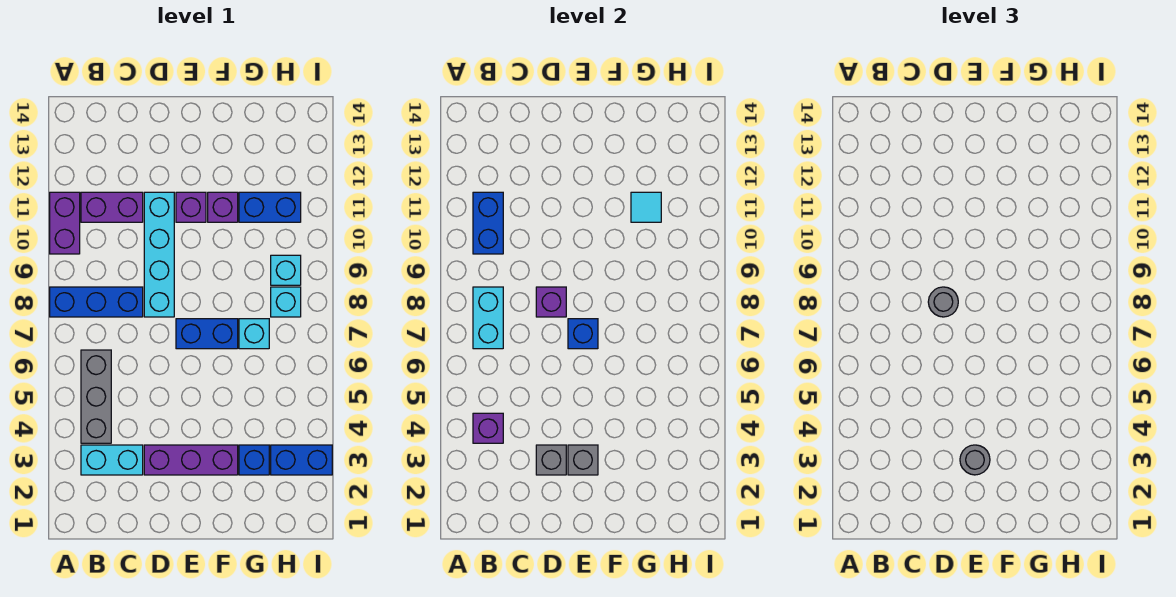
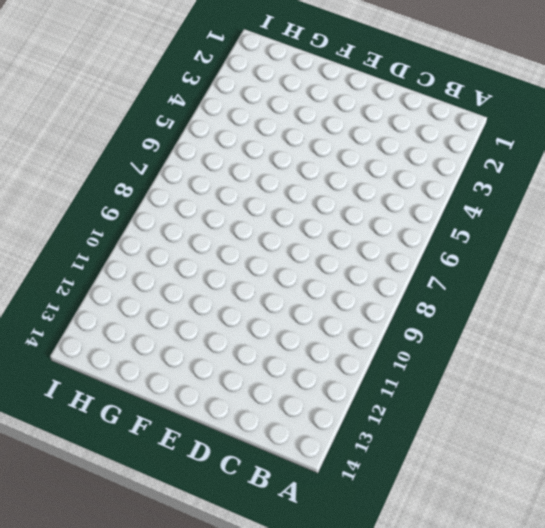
none -> blue 1x3 brick [50,287,143,317]
none -> purple 1x2 brick [50,192,80,254]
none -> cyan 1x2 brick [81,445,143,475]

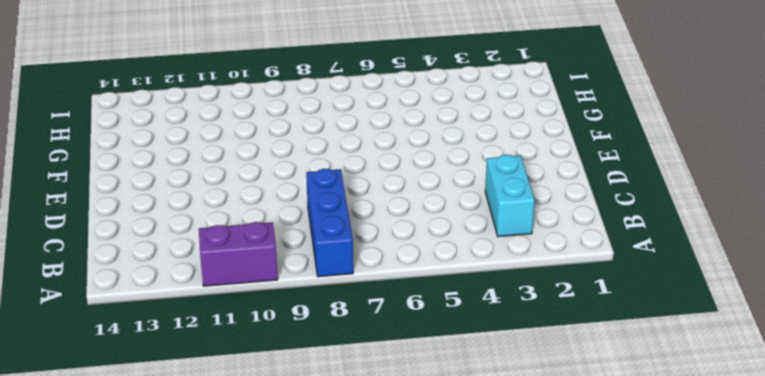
none -> grey 1x3 brick [81,350,111,443]
none -> purple 1x2 brick [81,192,143,222]
none -> purple 1x3 brick [144,445,238,475]

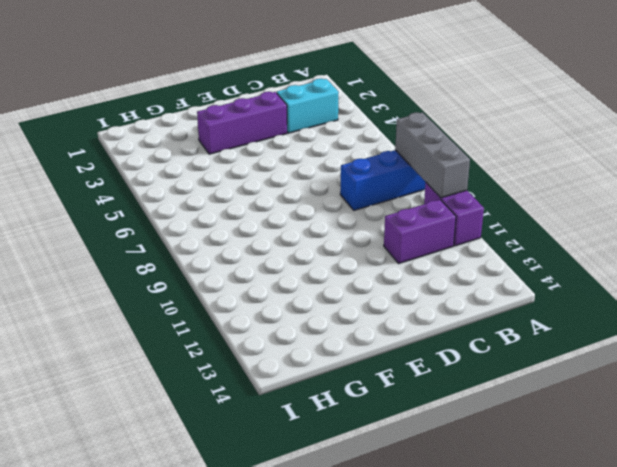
grey 1x3 brick [395,112,470,198] -> grey 1x3 brick moved to [81,350,111,443]
none -> cyan 1x4 brick [144,192,174,317]
none -> blue 1x2 brick [176,319,238,349]
none -> purple 1x1 brick [176,192,206,222]

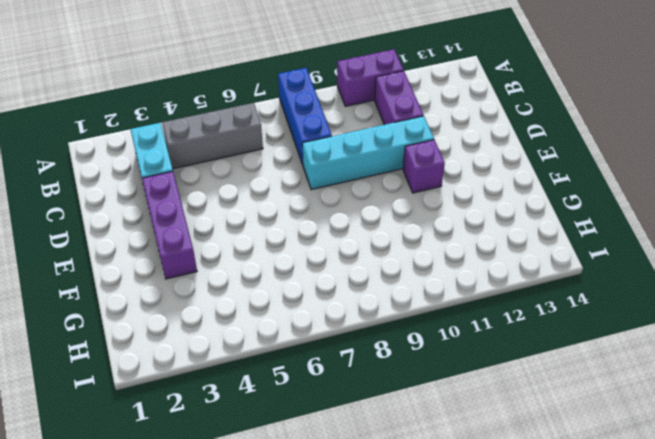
none -> blue 1x2 brick [176,319,238,349]
none -> purple 1x1 brick [208,192,238,222]
none -> blue 1x1 brick [239,445,269,475]

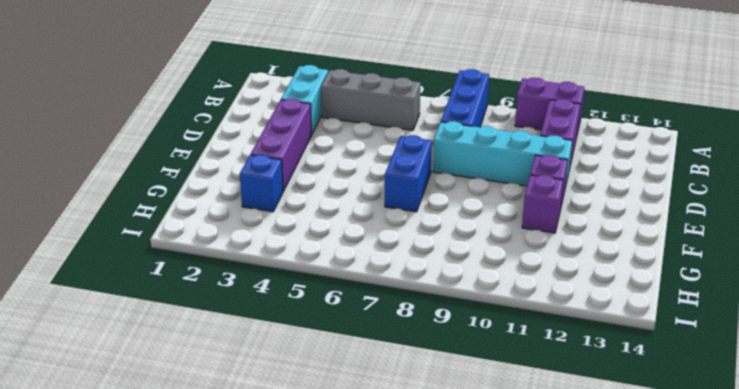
none -> cyan 1x1 brick [239,319,269,349]
none -> blue 1x2 brick [239,192,301,222]
none -> blue 1x2 brick [271,445,332,475]

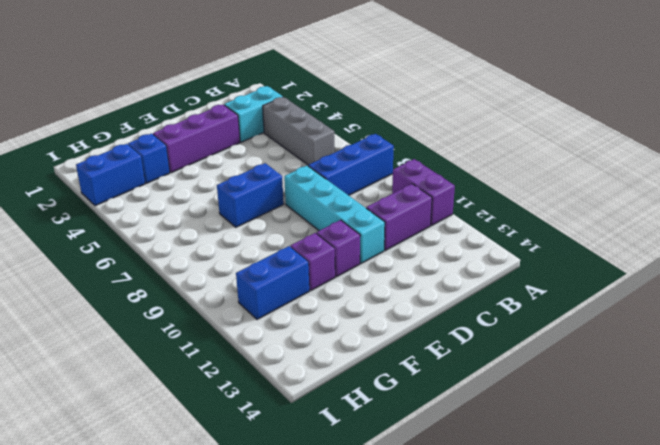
none -> cyan 1x1 brick [239,319,269,349]
none -> cyan 1x1 brick [271,287,301,317]
none -> cyan 1x1 brick [271,255,301,285]

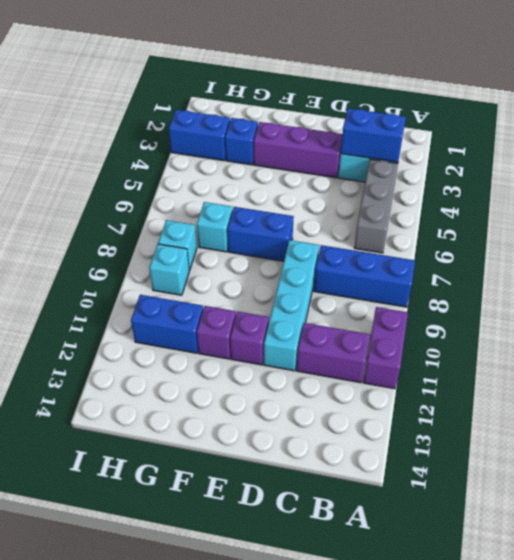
blue 1x2 brick [341,108,406,162] -> blue 1x2 brick turned to [473,192,503,254]
none -> purple 1x1 brick [473,413,503,443]
none -> cyan 1x2 brick [473,287,503,349]
none -> grey 1x1 brick [536,445,566,475]

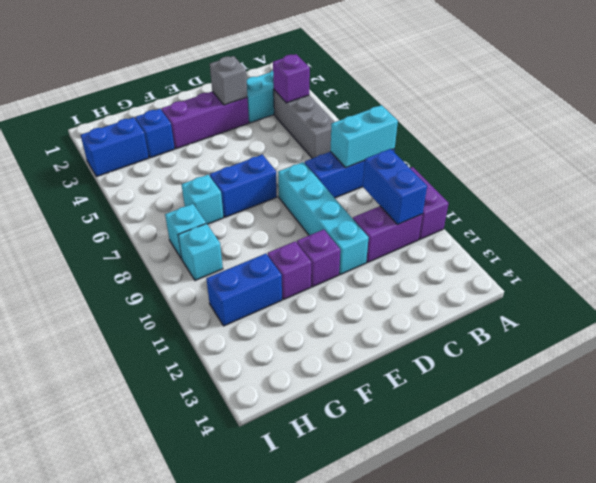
cyan 1x2 brick [330,105,398,168] -> cyan 1x2 brick turned to [473,287,503,349]
none -> purple 1x1 brick [536,287,566,317]
none -> grey 1x1 brick [568,445,598,475]
none -> blue 1x1 brick [568,319,598,349]

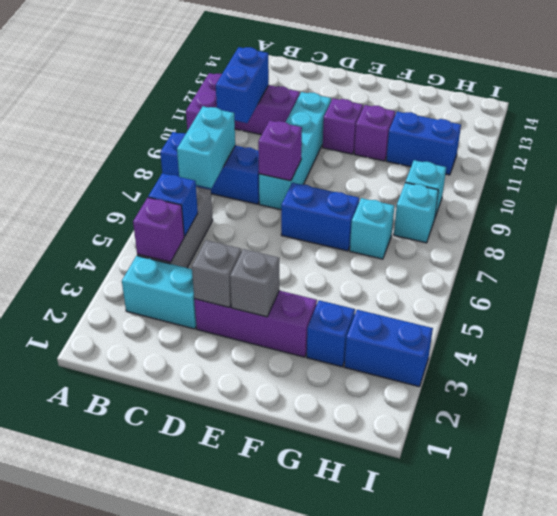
blue 1x1 brick [148,173,198,236] -> blue 1x1 brick moved to [568,319,598,349]
none -> cyan 1x1 tile [631,192,661,222]
none -> grey 1x1 round brick [928,287,958,317]
none -> grey 1x1 round brick [960,445,990,475]

